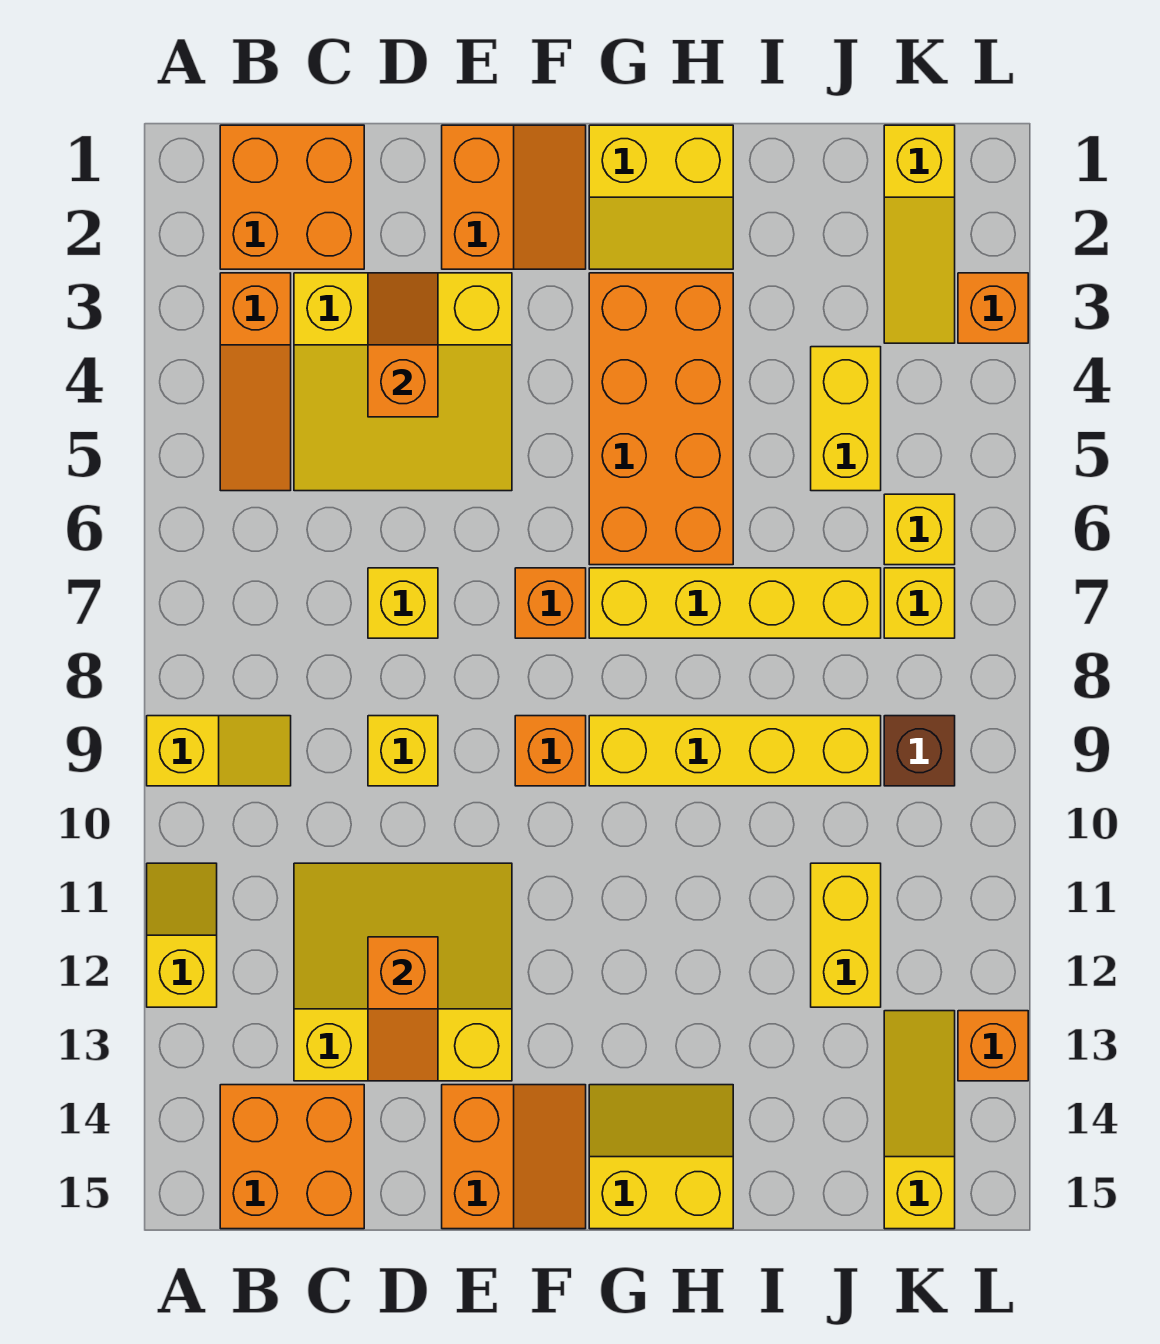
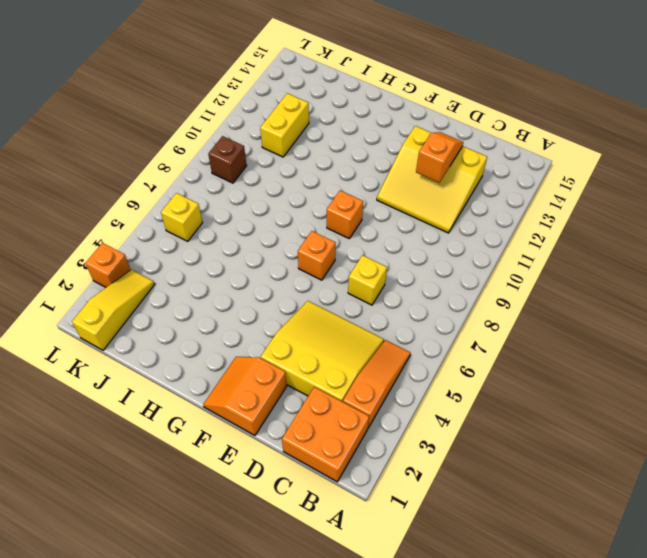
none -> yellow 1x2 slope [147,716,291,786]
none -> yellow 1x2 slope [147,863,217,1007]
none -> orange 2x2 brick [220,1085,364,1229]

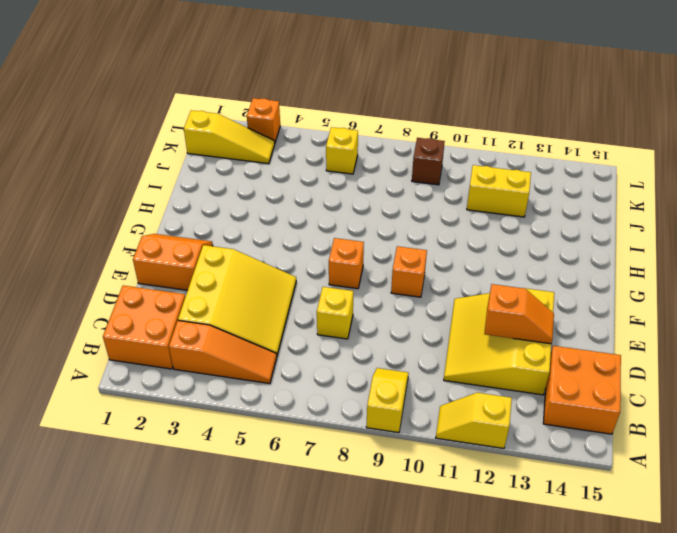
none -> yellow 1x1 brick [368,716,438,786]
none -> orange 2x2 slope [442,1085,586,1229]
none -> yellow 2x2 slope [589,125,733,269]

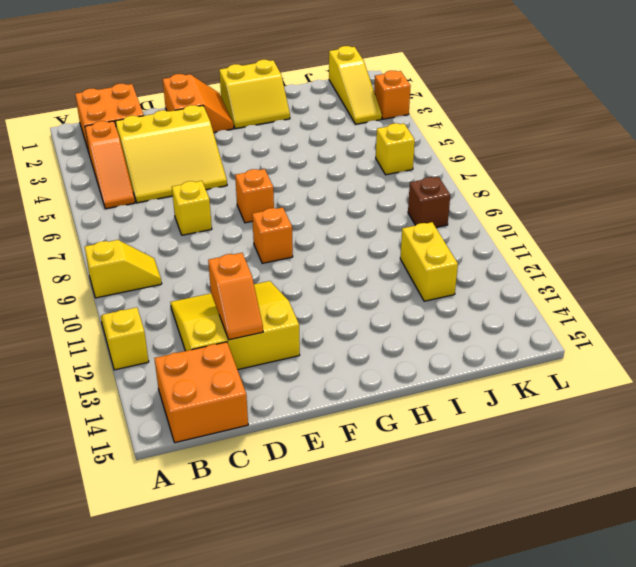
none -> yellow 1x1 brick [368,716,438,786]
none -> orange 2x2 slope [442,1085,586,1229]
none -> orange 2x4 brick [589,273,733,565]

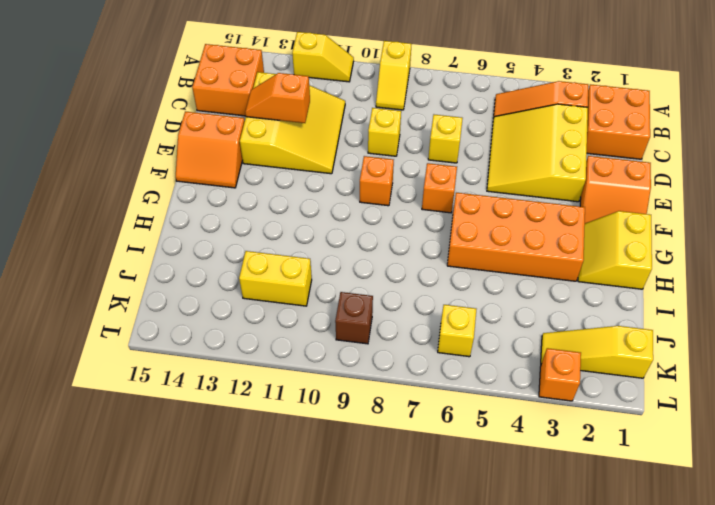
none -> yellow 1x4 brick [589,568,881,638]
none -> yellow 1x4 brick [589,716,881,786]
none -> yellow 2x2 slope [589,1085,733,1229]

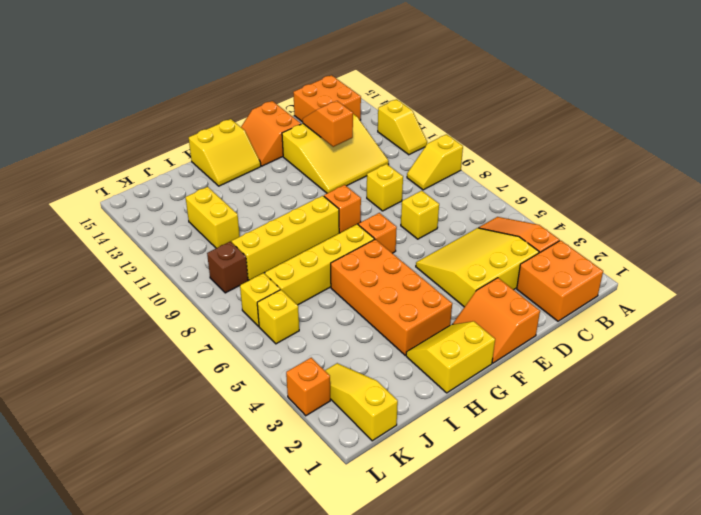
none -> yellow 1x2 brick [811,347,881,491]
none -> yellow 1x3 slope [884,1011,955,1229]
none -> orange 1x1 brick [958,1011,1028,1081]

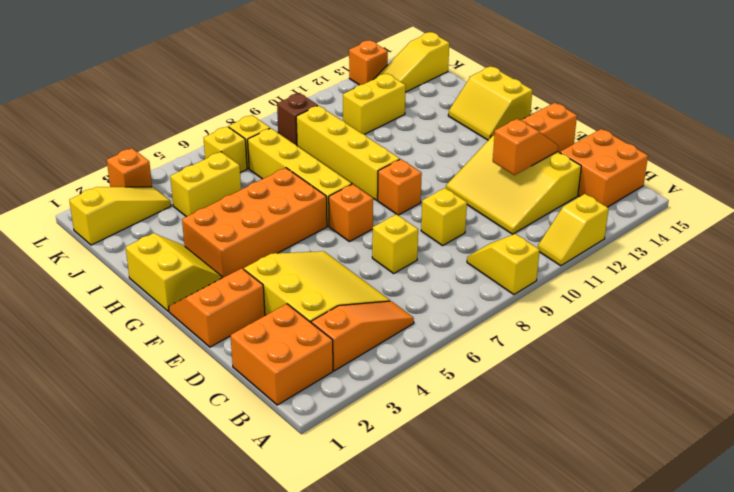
none -> orange 1x2 slope [368,273,438,417]

